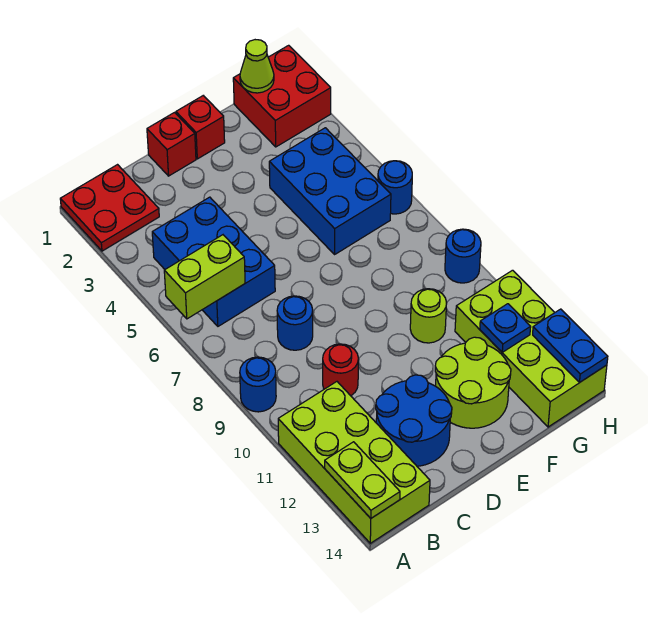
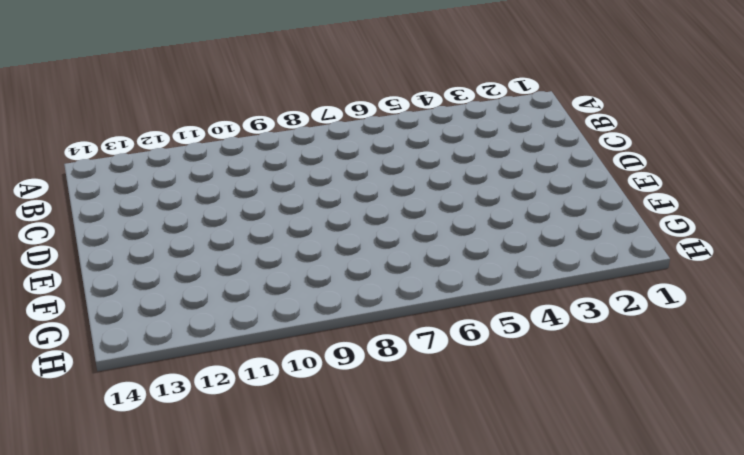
none -> red 2x2 plate [60,165,159,251]
none -> blue 1x1 round brick [240,357,276,412]
none -> lime 2x4 brick [278,382,430,543]

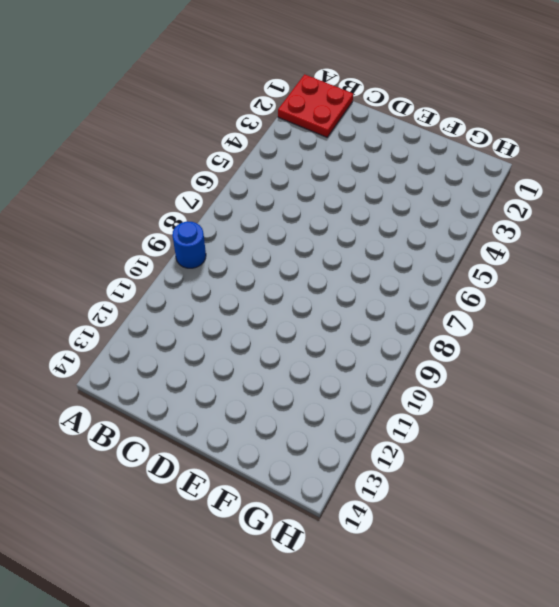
none -> lime 2x4 brick [278,382,430,543]
none -> blue 2x3 brick [152,197,275,326]
none -> blue 1x1 round brick [277,296,313,350]

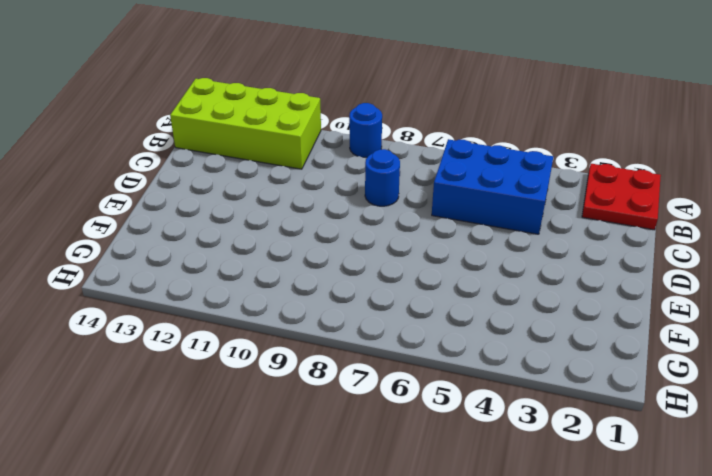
none -> red 1x1 round brick [323,344,358,396]
none -> blue 2x2 round brick [376,375,452,466]
none -> red 1x1 brick [147,113,196,176]

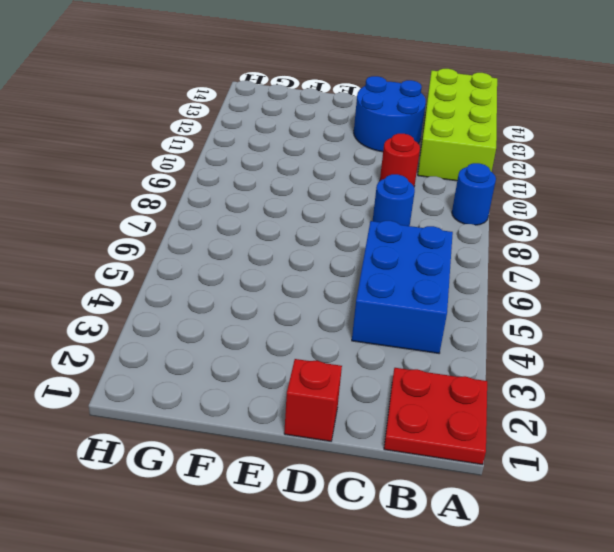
none -> red 1x1 brick [176,96,225,159]
none -> lime 2x2 round brick [435,337,511,428]
none -> blue 2x3 brick [269,128,391,254]

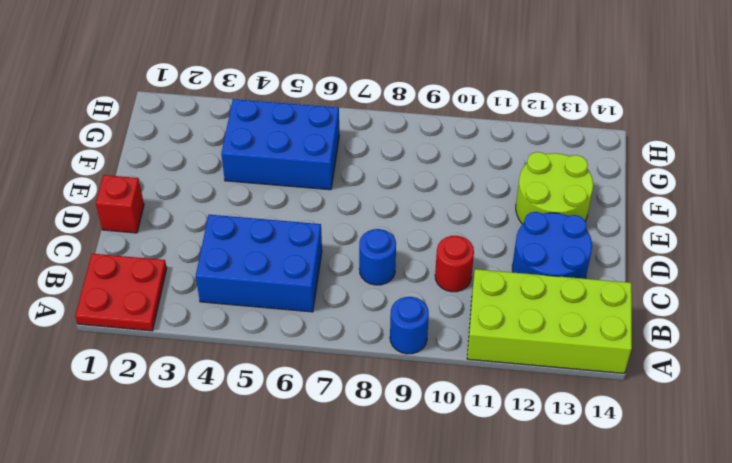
none -> red 1x1 brick [176,96,225,159]
none -> lime 1x1 round brick [410,289,447,343]
none -> red 2x2 brick [233,45,331,147]

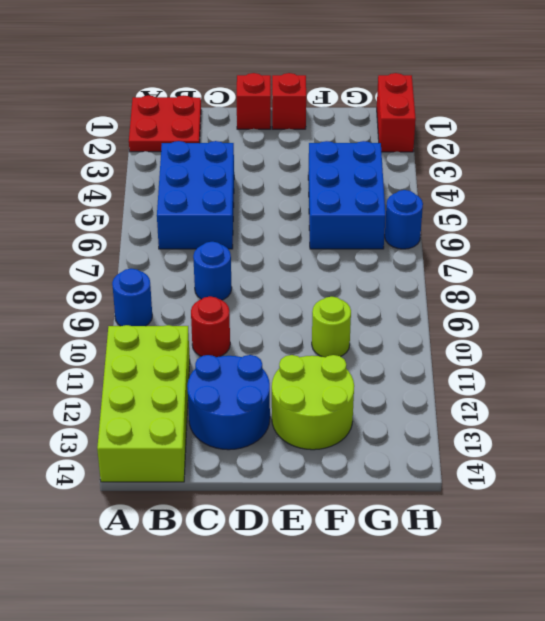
red 1x2 brick [377,73,416,152] -> red 2x2 brick [233,45,331,147]
none -> lime 2x4 brick [455,270,607,427]
none -> blue 1x1 round brick [445,229,481,283]
none -> lime 1x2 brick [164,235,245,319]

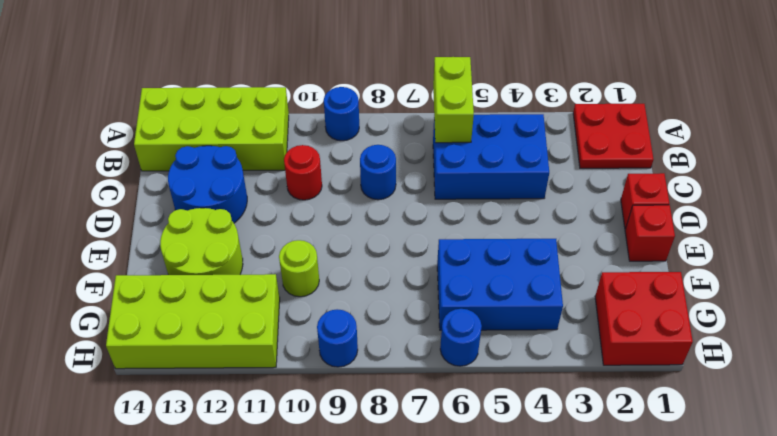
none -> lime 1x2 plate [325,442,400,518]
none -> lime 1x1 cone [240,40,274,93]
none -> blue 1x1 plate [480,304,531,352]

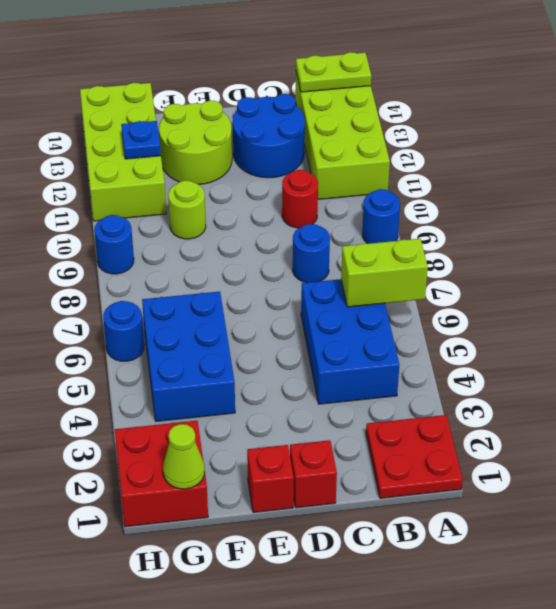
lime 1x2 plate [296,52,371,92] -> lime 1x2 plate turned to [325,442,400,518]
none -> blue 1x2 plate [533,309,608,382]

